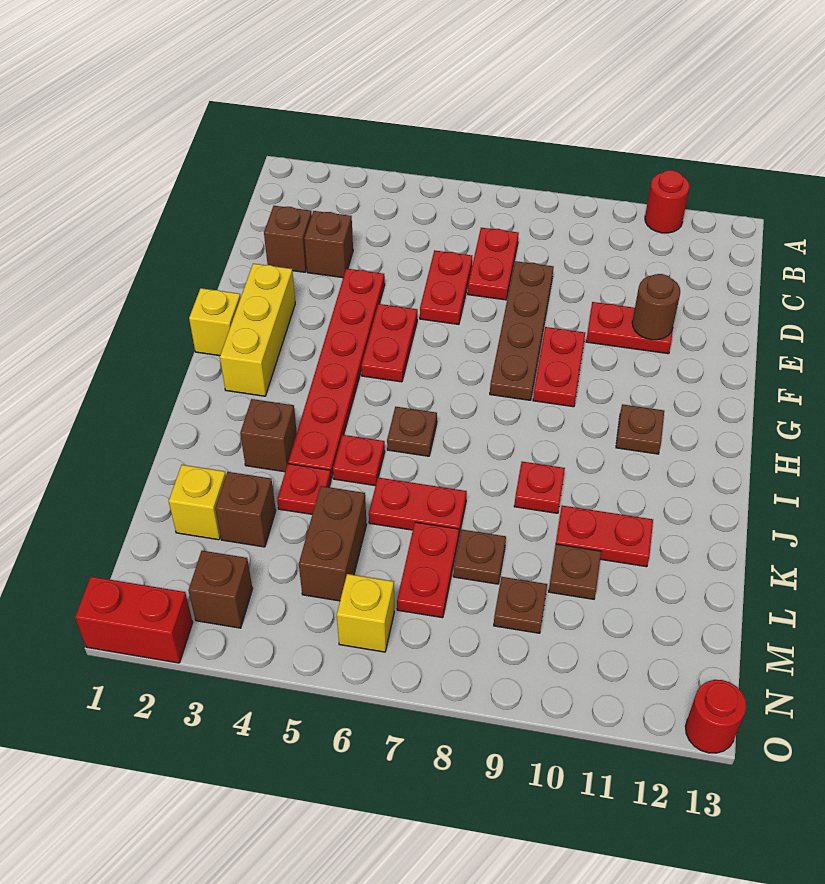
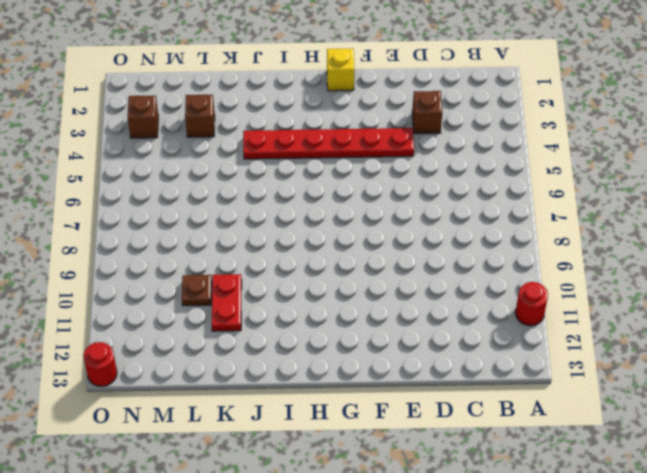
none -> red 1x2 plate [468,228,519,300]
none -> brown 1x1 brick [264,206,312,272]
none -> red 1x2 plate [420,250,472,324]
none -> brown 1x4 plate [490,261,554,400]

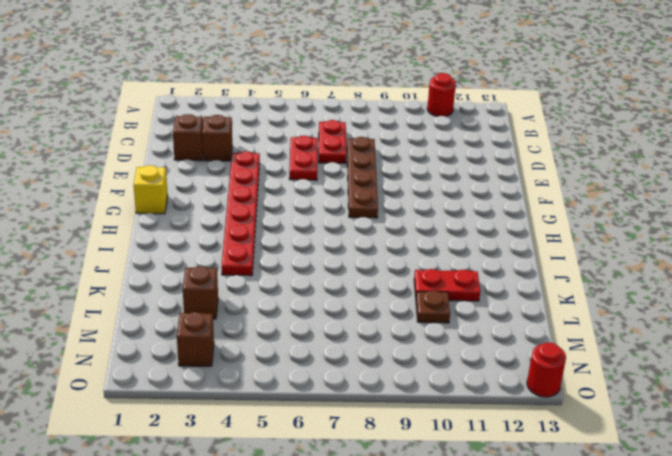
none -> red 1x2 plate [586,302,673,354]
none -> yellow 1x3 brick [220,263,295,396]
none -> red 1x2 plate [361,304,418,382]
none -> red 1x2 plate [533,327,585,407]

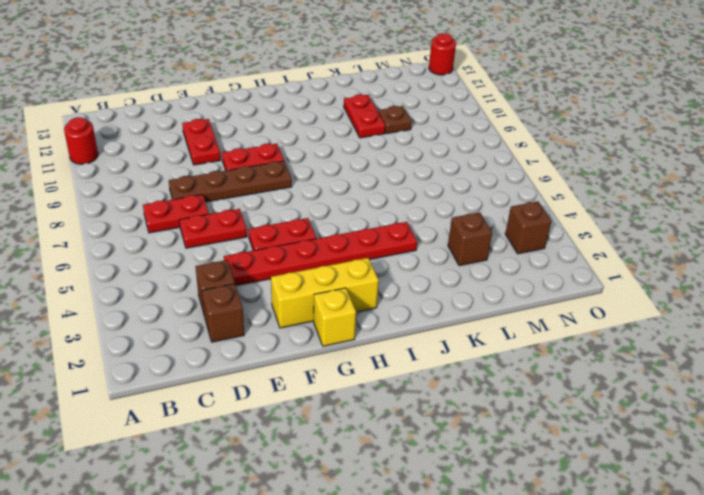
none -> brown 1x1 plate [616,404,664,454]
none -> brown 1x1 plate [387,407,437,456]
none -> brown 1x1 brick [240,399,297,472]
none -> red 1x1 plate [333,435,385,486]

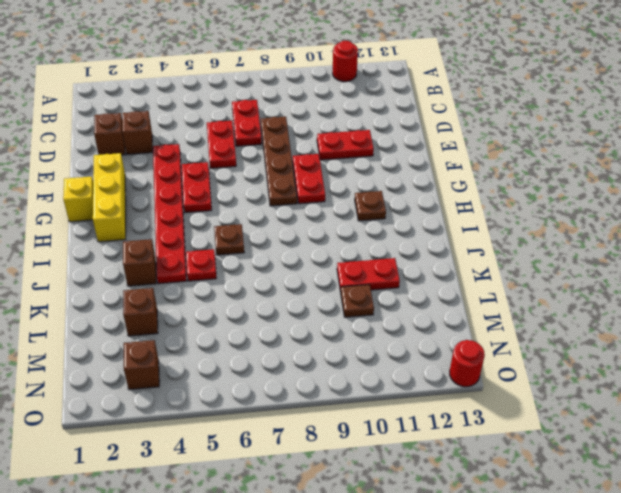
none -> red 1x1 plate [514,462,565,513]
none -> red 1x1 plate [277,464,331,514]
none -> red 1x2 plate [369,478,467,535]
none -> yellow 1x1 brick [169,465,226,540]

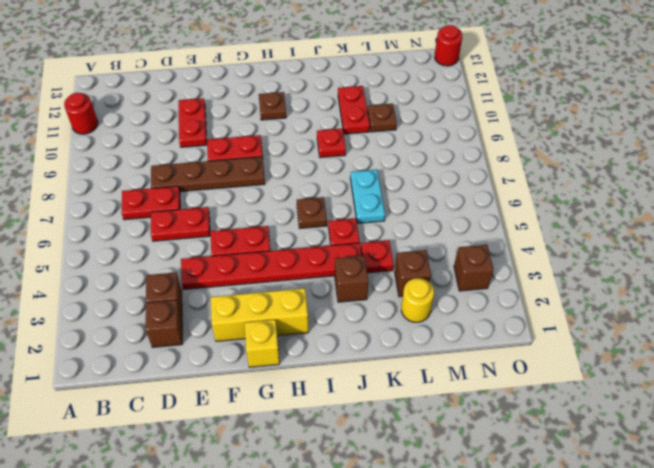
cyan 1x2 plate [350,170,385,223] -> red 1x2 plate [369,478,467,535]
yellow 1x1 round brick [401,278,434,322] -> yellow 1x1 brick [169,465,226,540]
none -> brown 1x2 brick [299,486,367,601]
none -> red 1x2 plate [397,522,459,618]
none -> brown 1x1 plate [453,530,506,584]
none -> brown 1x1 plate [494,577,547,633]

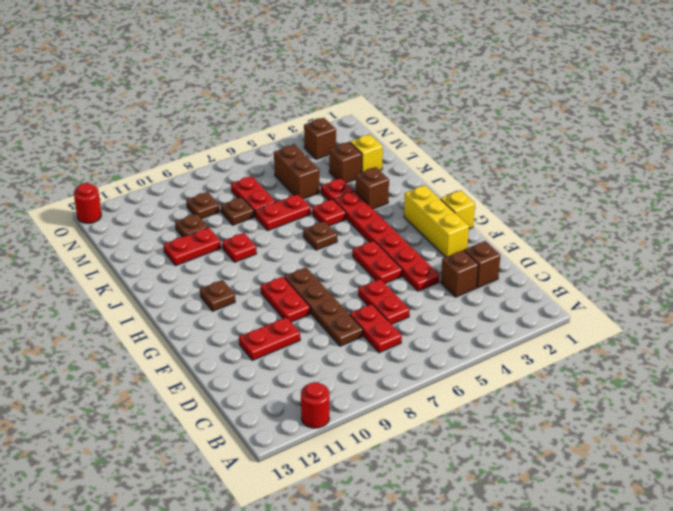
none -> yellow 1x1 brick [337,574,394,652]
none -> red 1x2 brick [75,577,193,663]
none -> brown 1x1 round brick [632,274,680,340]

